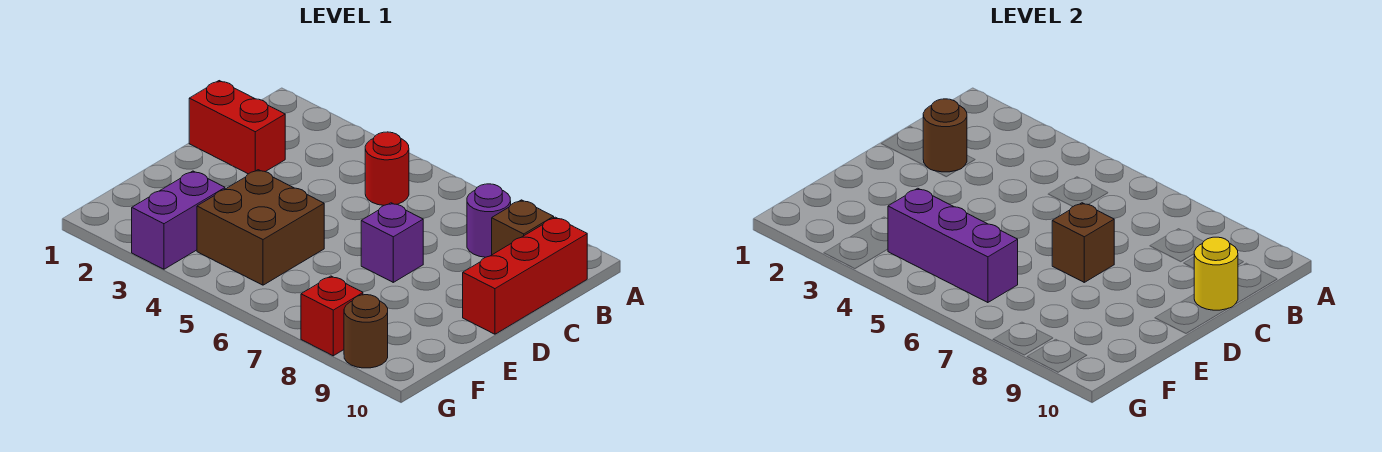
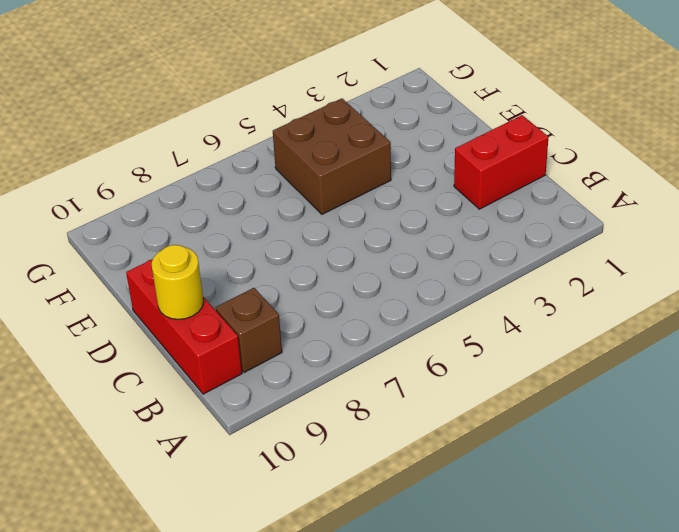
none -> red 1x1 round brick [365,132,409,206]
none -> purple 1x1 round brick [467,184,511,257]
none -> purple 1x1 brick [361,203,423,282]

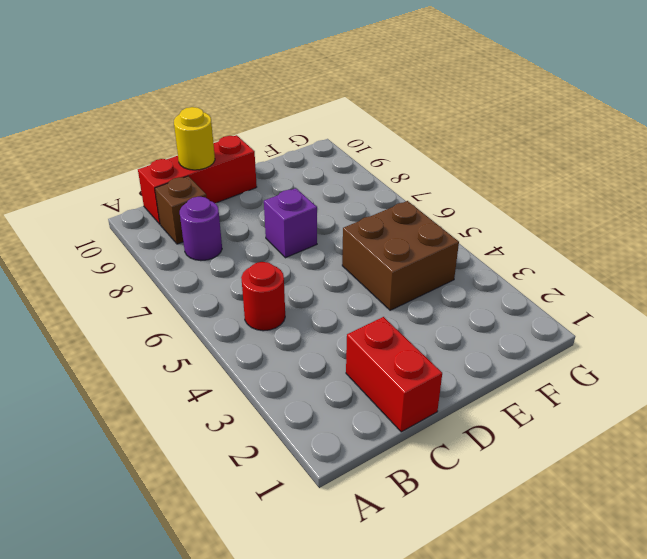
none -> purple 1x2 brick [132,171,225,269]
none -> red 1x1 brick [301,276,363,356]
none -> brown 1x1 round brick [344,295,388,368]

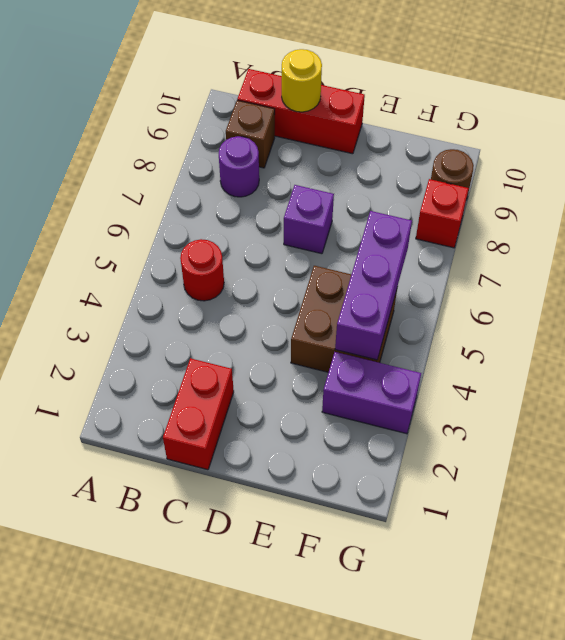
none -> brown 1x1 round brick [923,99,967,172]
none -> brown 1x1 brick [1052,203,1114,282]

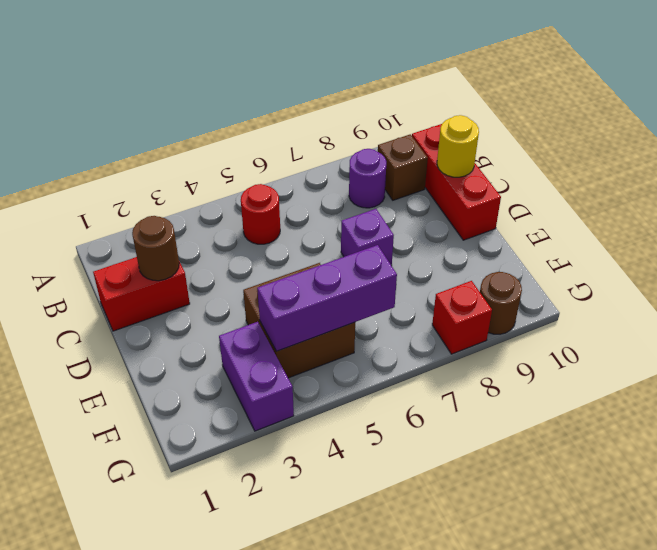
none -> brown 1x1 brick [1052,203,1114,282]

